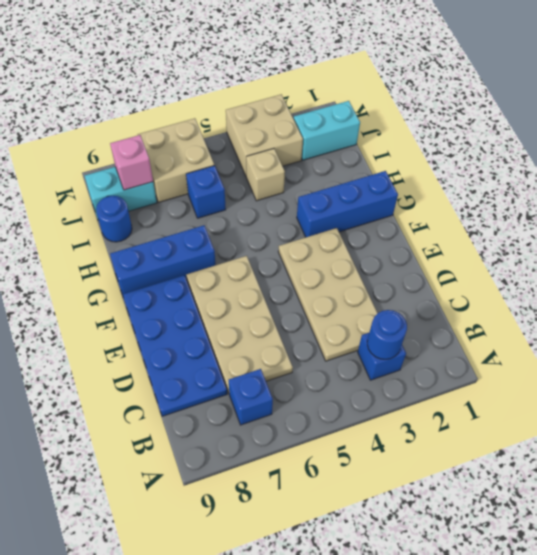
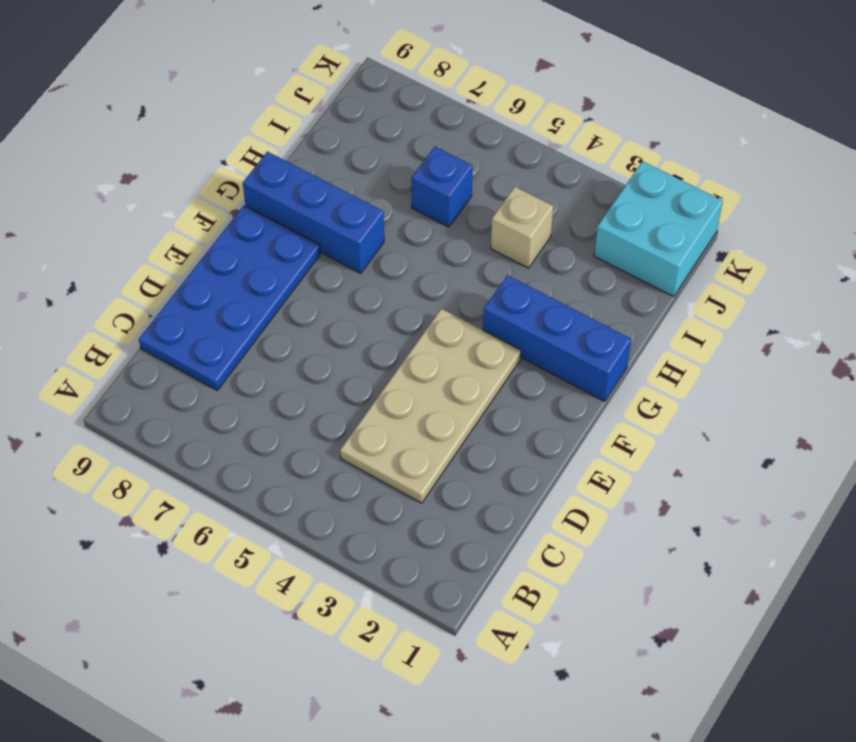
cyan 2x2 brick [594,161,723,297] -> cyan 1x2 brick [294,101,360,160]
none -> blue 1x1 brick [358,333,406,380]
none -> blue 1x1 brick [229,369,273,425]
none -> tan 2x4 plate [186,256,293,393]

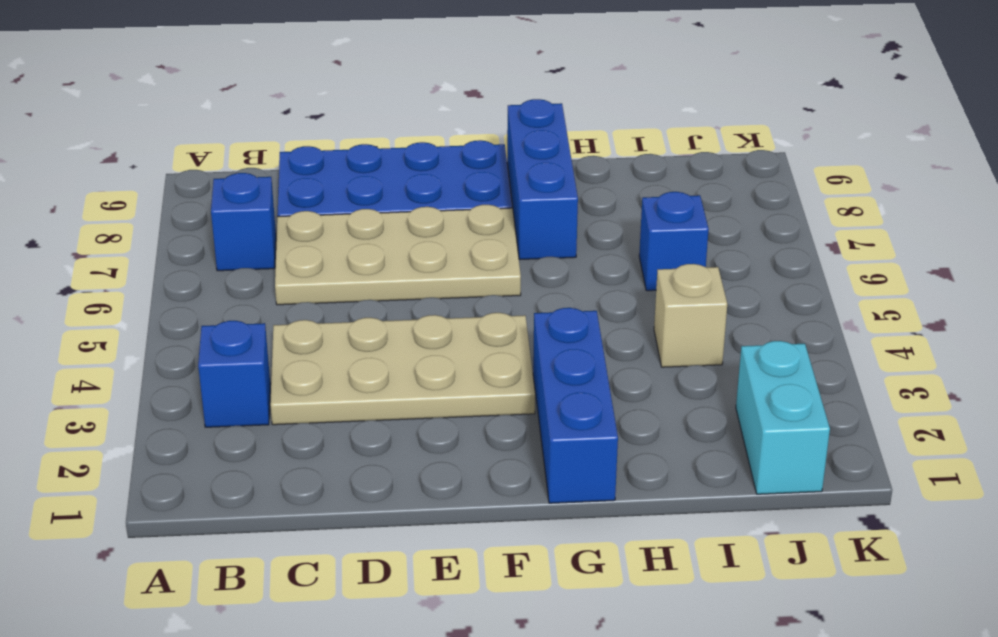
none -> blue 1x1 round brick [96,196,132,242]
none -> tan 2x2 brick [226,94,303,176]
none -> tan 2x2 brick [137,118,214,203]

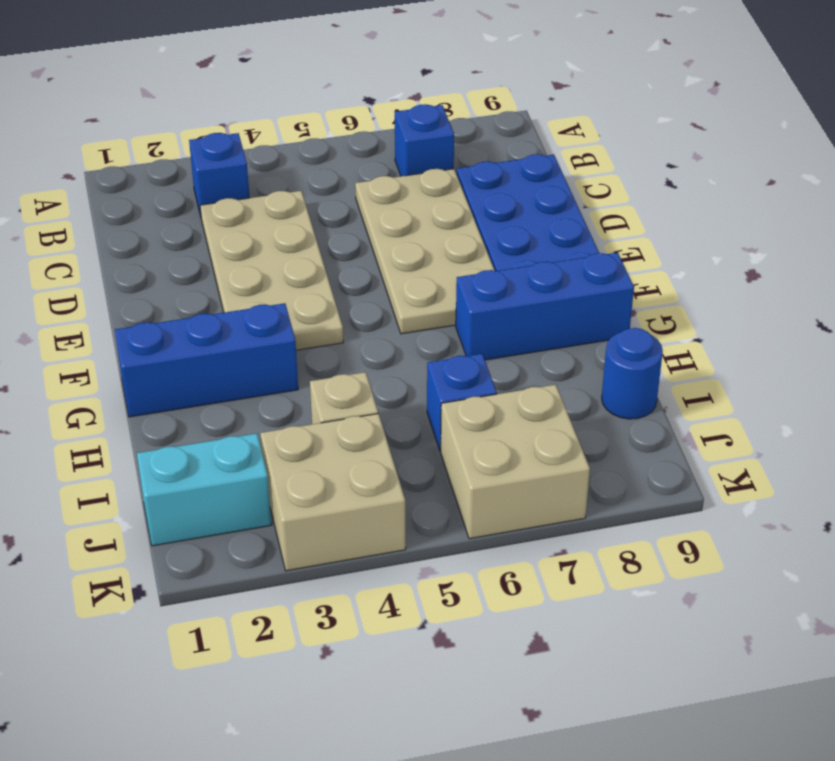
none -> cyan 1x2 brick [85,167,157,218]
none -> blue 1x1 round brick [367,310,407,359]
none -> pink 1x1 brick [110,135,153,190]

